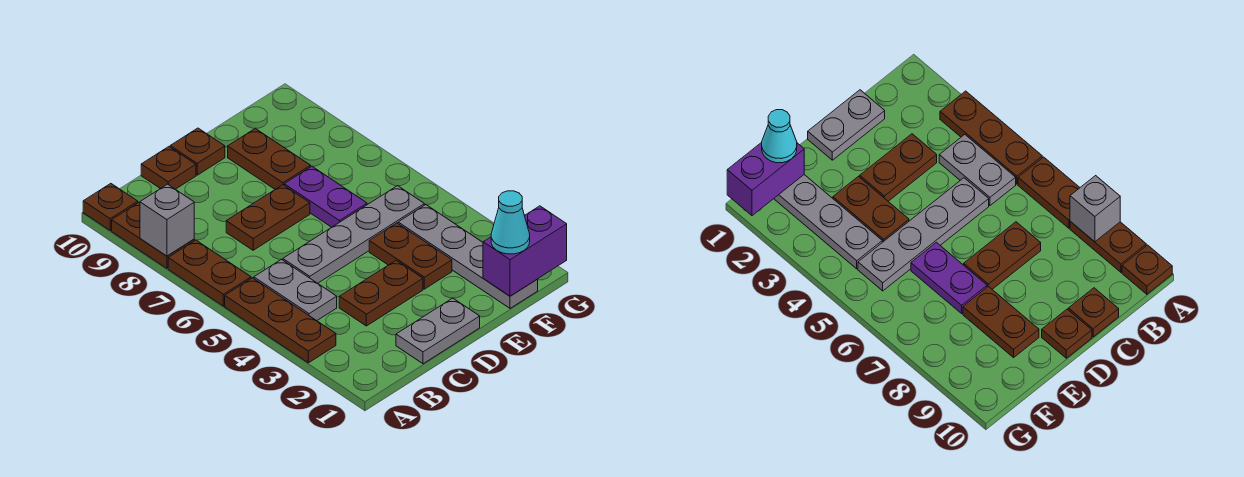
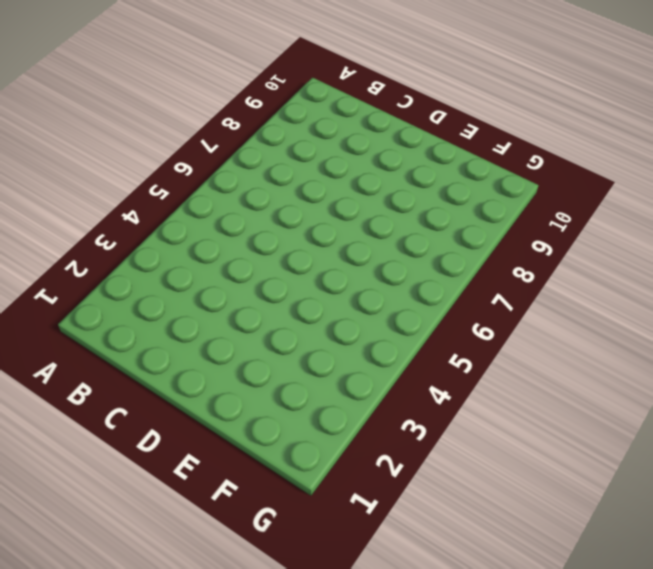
none -> brown 1x3 plate [225,278,336,363]
none -> brown 1x2 plate [168,240,251,306]
none -> brown 1x2 plate [112,202,194,268]

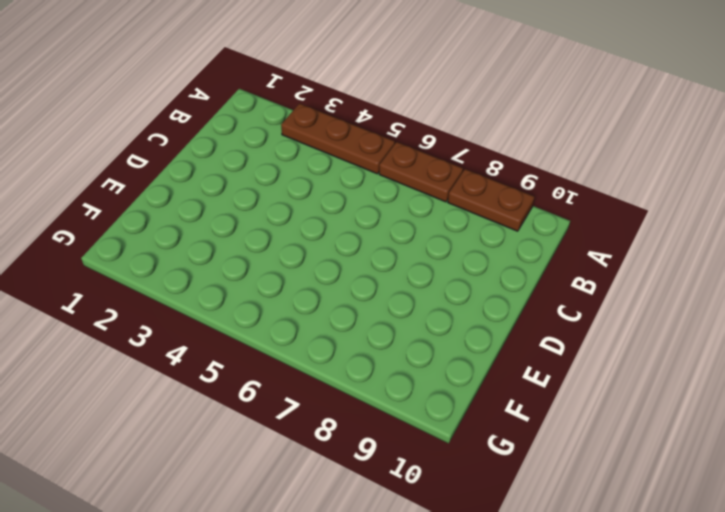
none -> brown 1x1 plate [83,184,138,230]
none -> grey 1x2 plate [254,259,337,321]
none -> grey 1x2 plate [396,298,480,364]

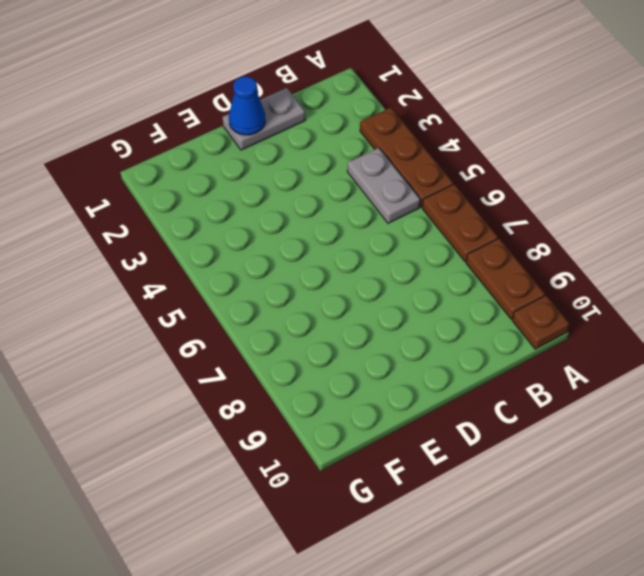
blue 1x1 cone [229,76,265,135] -> none
none -> brown 1x2 plate [339,260,423,326]
none -> grey 1x4 plate [283,186,424,283]
none -> brown 1x2 plate [226,185,310,250]

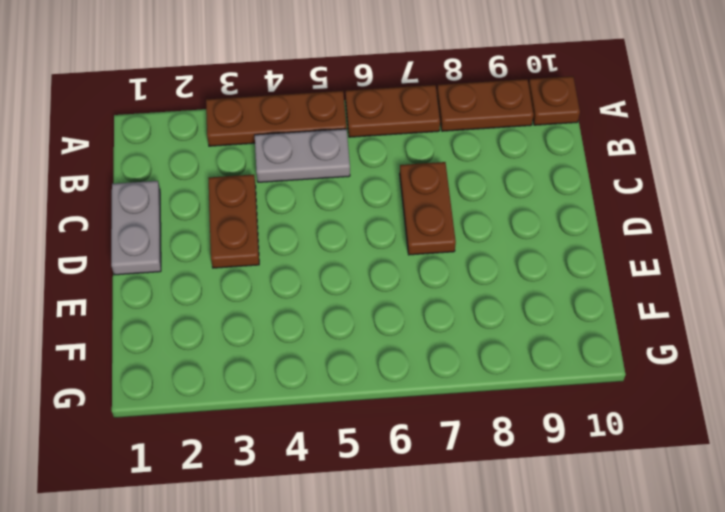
none -> grey 1x4 plate [283,186,424,283]
none -> brown 1x1 plate [141,147,196,189]
none -> brown 1x1 plate [170,128,225,175]

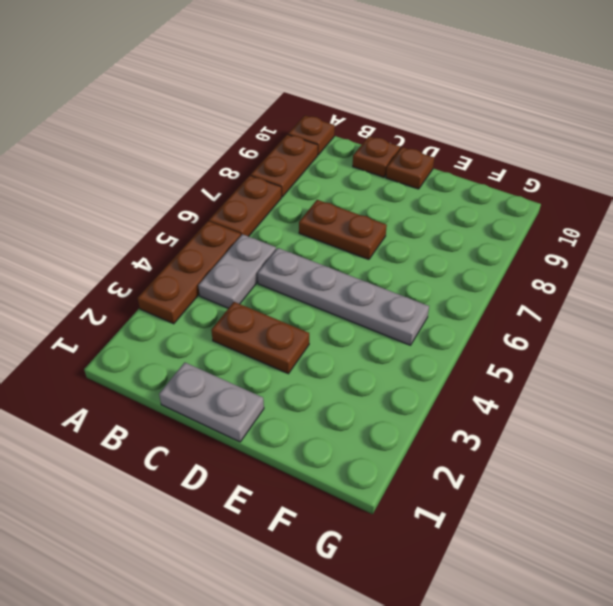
none -> brown 1x2 plate [369,223,452,289]
none -> purple 1x2 plate [284,166,367,227]
none -> brown 1x2 plate [228,128,311,189]

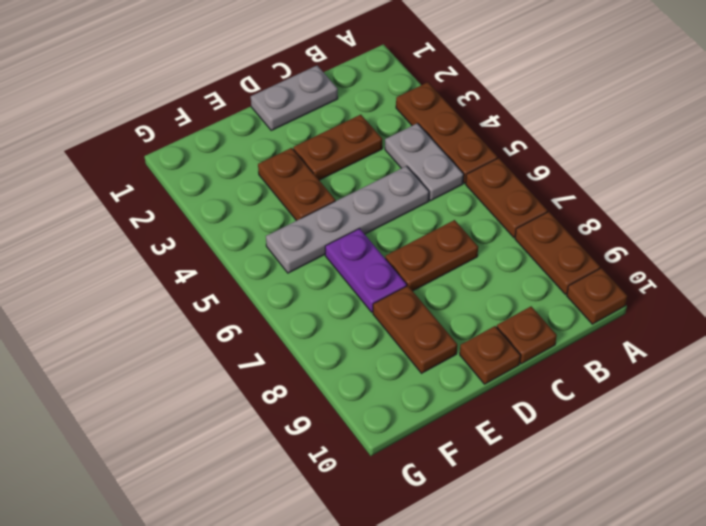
none -> grey 1x4 plate [398,205,538,308]
none -> grey 1x1 brick [140,184,194,256]
none -> purple 1x2 brick [483,206,567,296]

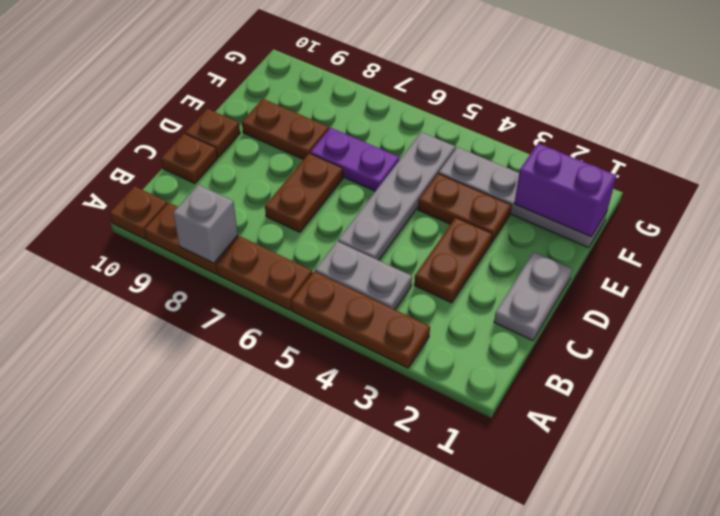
purple 1x2 brick [514,144,616,236] -> purple 1x2 brick turned to [483,206,567,296]
none -> cyan 1x1 cone [491,191,530,254]

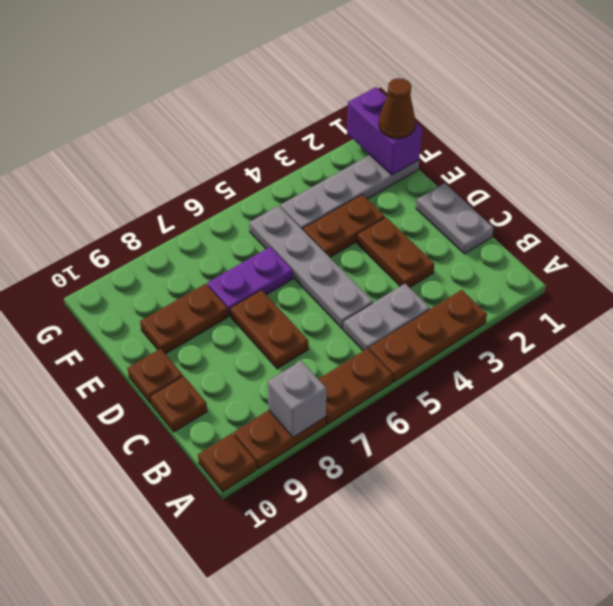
brown 1x1 cone [379,78,415,138] -> cyan 1x1 cone [491,191,530,254]

